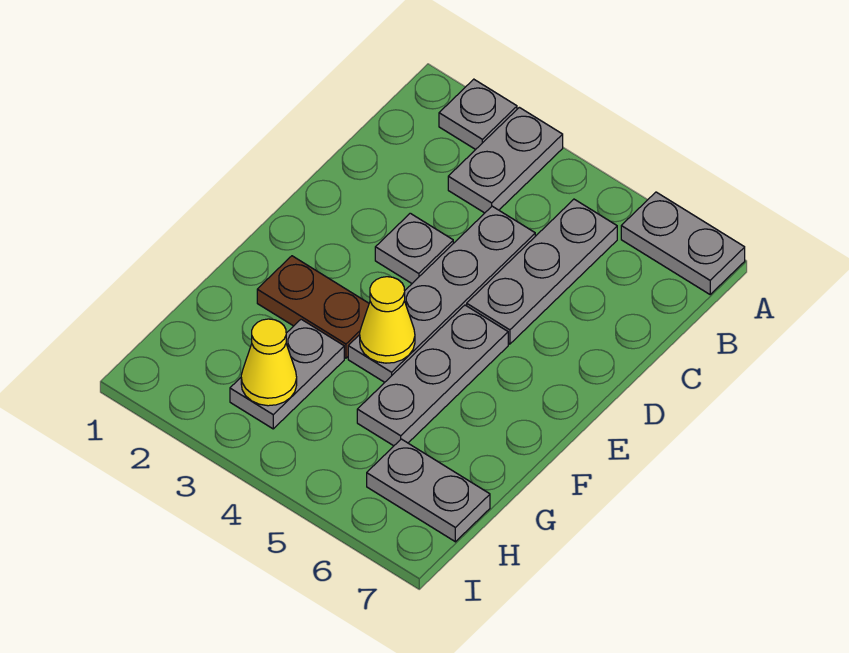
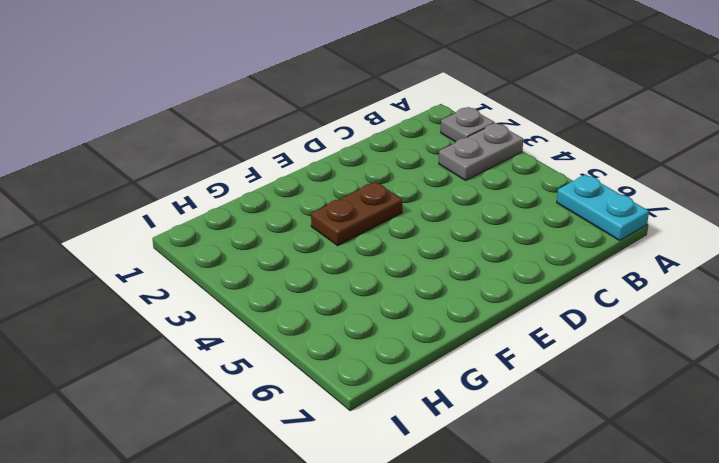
cyan 1x2 plate [557,175,649,240] -> grey 1x2 plate [621,192,745,294]
brown 1x2 plate [311,182,402,246] -> brown 1x2 plate turned to [257,256,369,358]
none -> grey 1x3 plate [467,199,617,344]
none -> grey 1x4 plate [348,206,535,382]
none -> grey 1x1 plate [375,213,453,283]

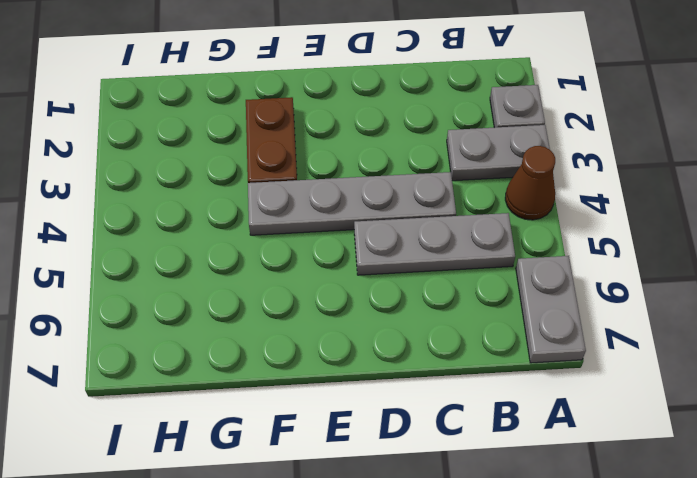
brown 1x1 cone [505,146,555,220] -> none
none -> grey 1x1 plate [375,213,453,283]
none -> grey 1x3 plate [357,305,508,446]
none -> grey 1x2 plate [230,319,344,429]

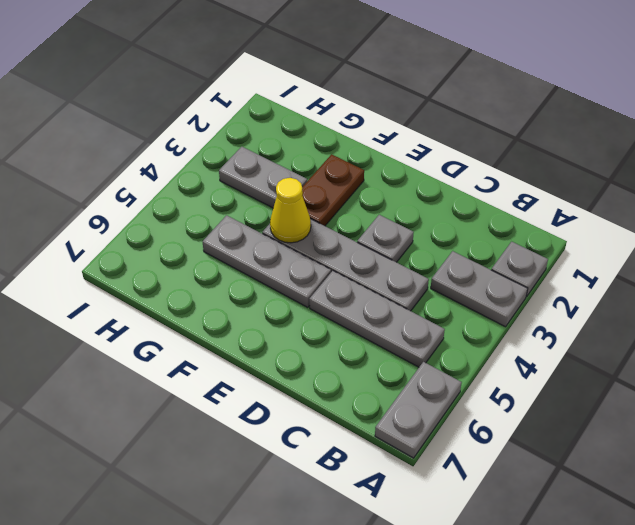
none -> grey 1x2 plate [367,439,490,542]
none -> yellow 1x1 cone [241,319,297,406]

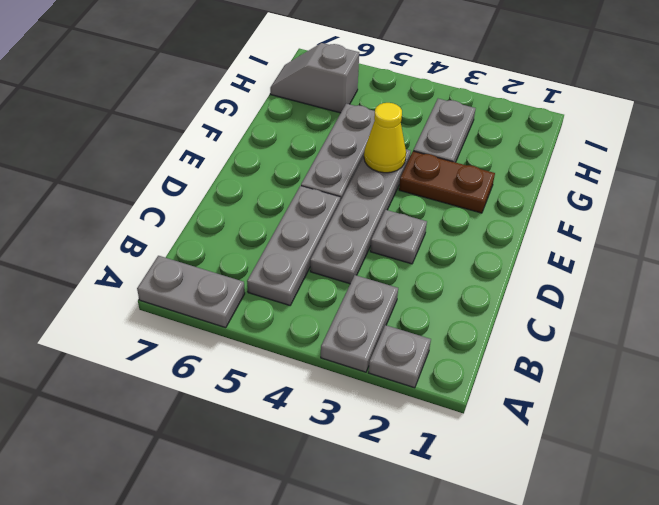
grey 1x2 slope [270,43,359,113] -> grey 1x2 plate [367,439,490,542]
none -> yellow 1x1 cone [241,319,297,406]

